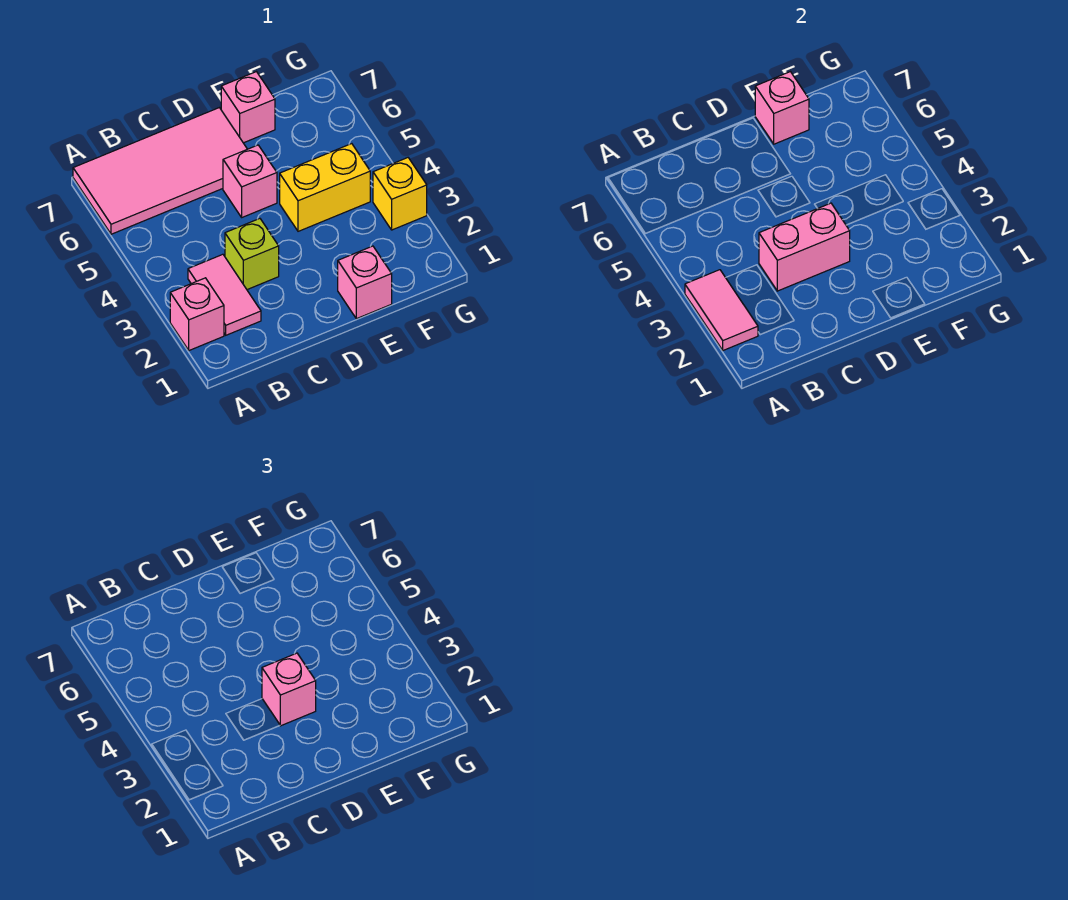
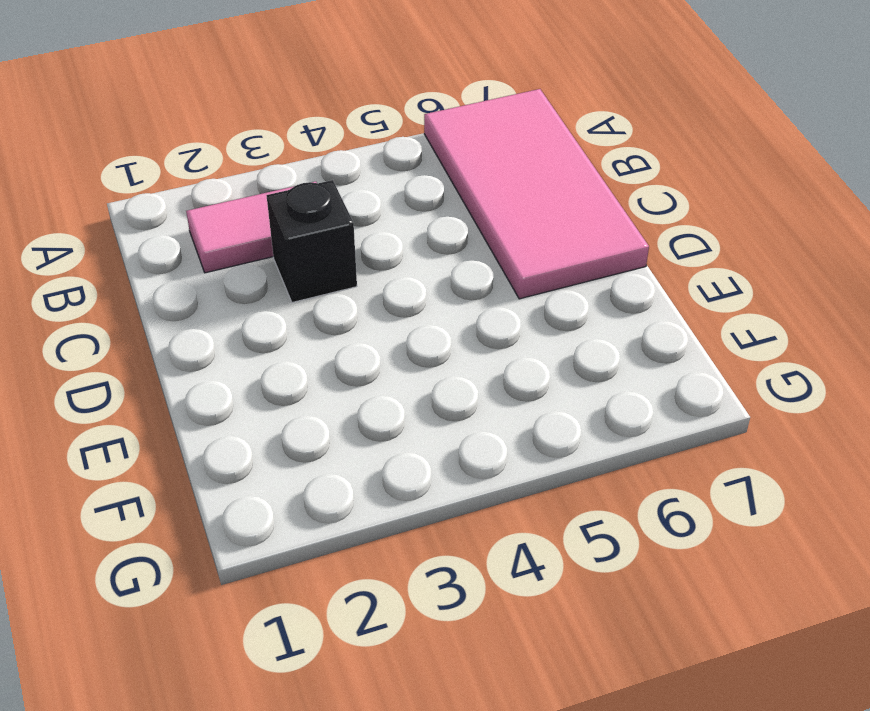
black 1x1 brick [266,180,357,303] -> lime 1x1 brick [225,219,279,290]
none -> pink 1x1 brick [170,278,224,350]
none -> pink 1x1 brick [223,145,277,217]
none -> pink 1x1 brick [338,246,392,319]

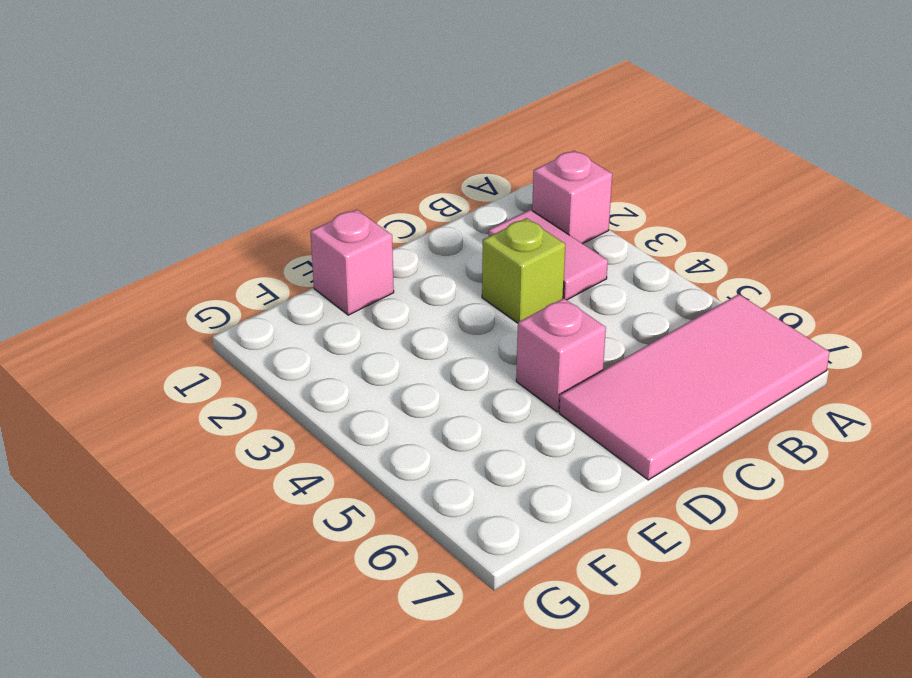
none -> yellow 1x2 brick [280,144,370,231]
none -> pink 1x1 brick [221,72,275,143]
none -> yellow 1x1 brick [373,158,427,230]

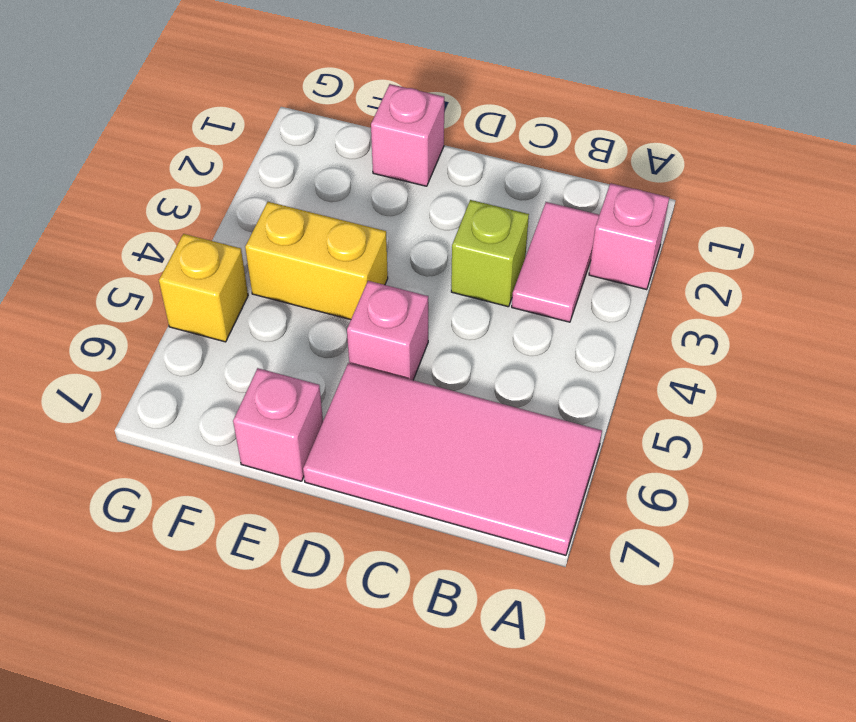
yellow 1x1 brick [159,234,248,342] -> yellow 1x1 brick moved to [373,158,427,230]
none -> pink 1x2 tile [685,270,758,350]
none -> pink 1x2 brick [759,203,850,291]
none -> pink 1x1 brick [755,72,809,144]

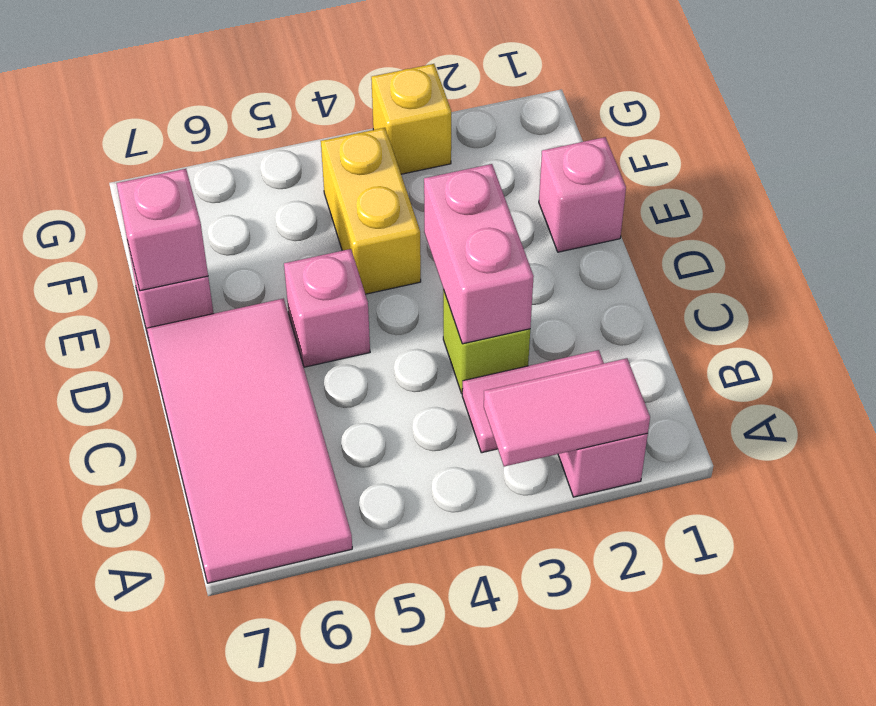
none -> pink 1x1 brick [262,653,316,726]

